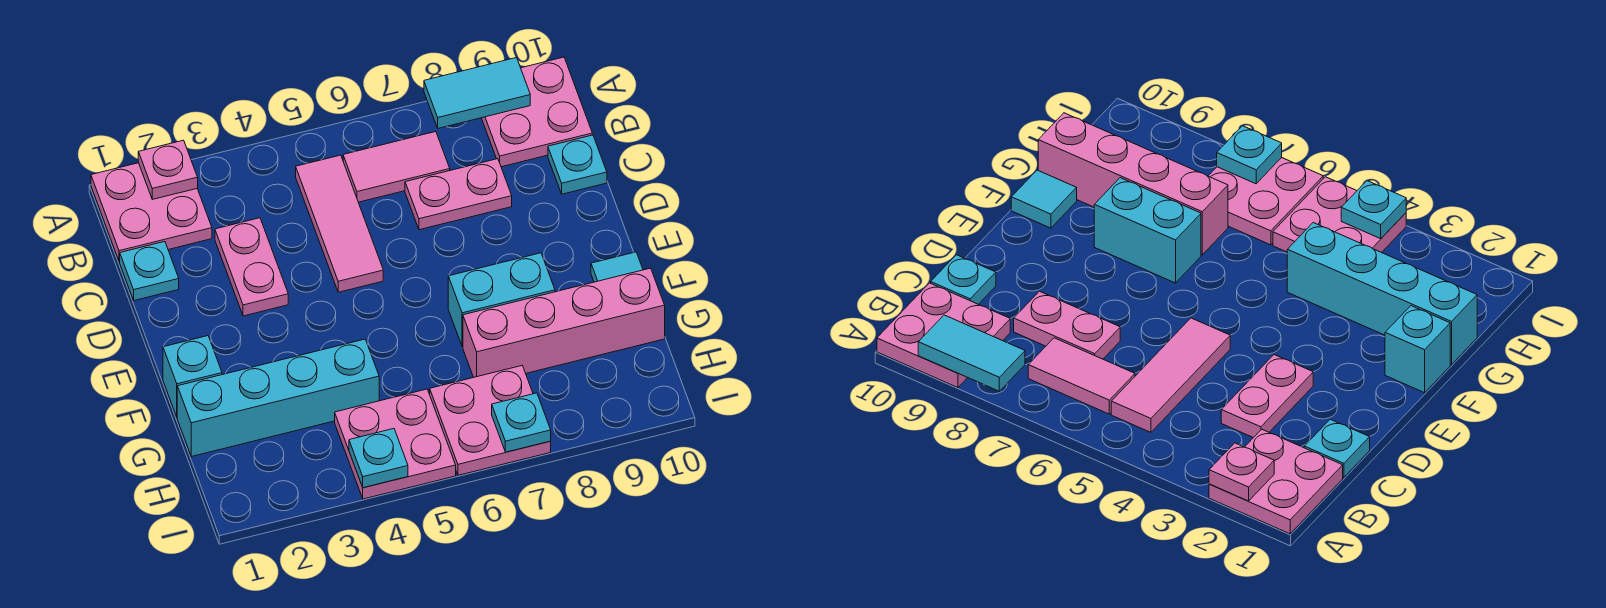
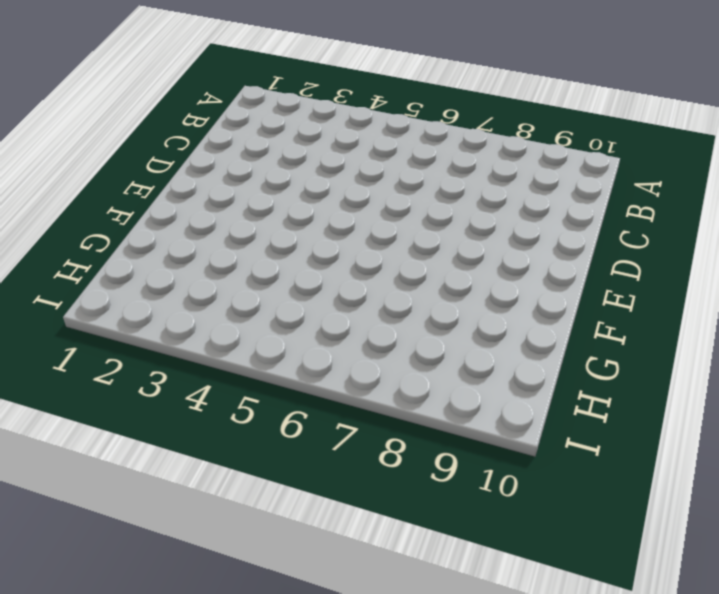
none -> pink 2x2 plate [91,163,212,262]
none -> pink 2x2 plate [482,57,592,167]
none -> pink 1x3 tile [296,155,383,292]

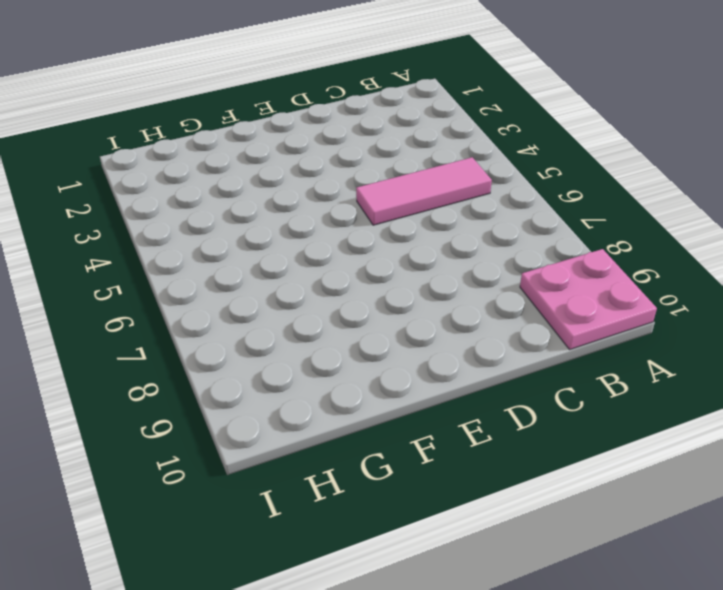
none -> pink 2x2 plate [91,163,212,262]
none -> pink 1x2 tile [343,132,450,202]
none -> cyan 1x1 plate [120,242,179,301]

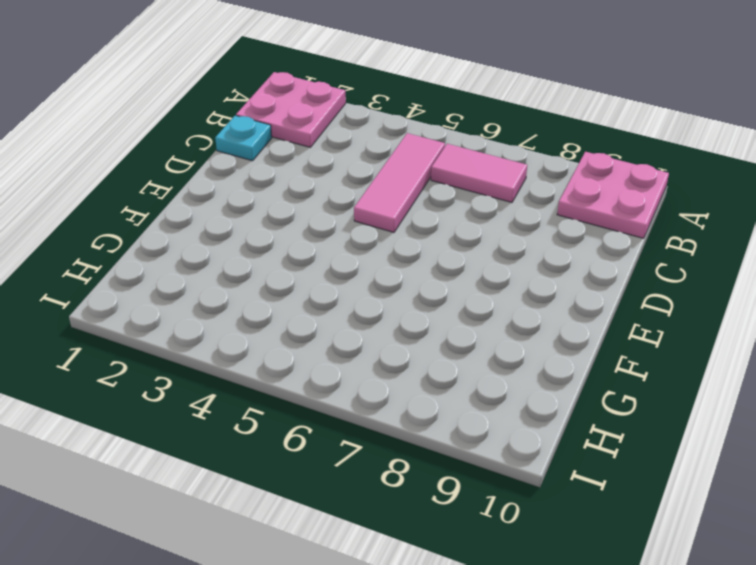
none -> pink 1x2 plate [215,218,288,316]
none -> pink 1x2 plate [405,159,512,230]
none -> cyan 1x1 plate [548,135,607,194]

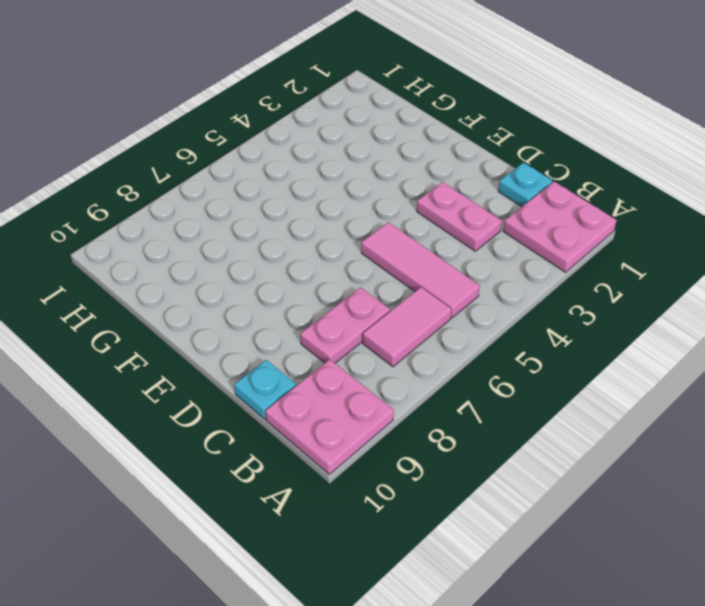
none -> cyan 1x1 brick [163,336,222,417]
none -> cyan 1x2 brick [448,253,555,347]
none -> cyan 1x1 tile [591,252,643,282]

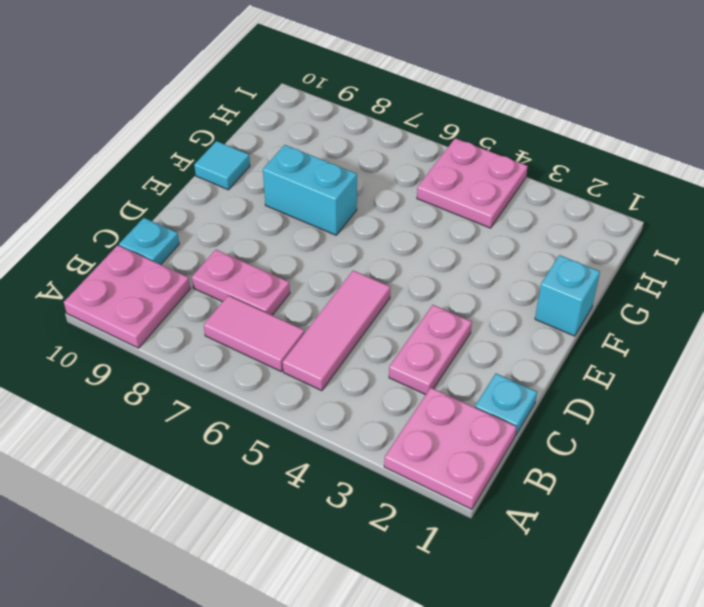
none -> cyan 1x4 brick [177,339,379,457]
none -> pink 1x4 brick [463,268,665,377]
none -> pink 2x2 plate [430,366,551,475]

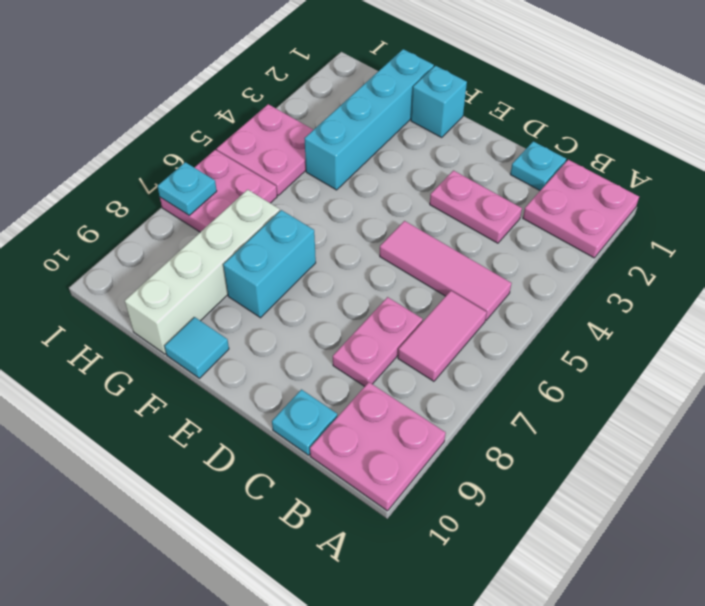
white 1x4 brick [125,190,280,354] -> pink 1x4 brick [463,268,665,377]
none -> pink 1x1 plate [138,140,198,199]
none -> cyan 1x2 tile [424,58,530,128]
none -> cyan 1x1 plate [349,429,408,488]

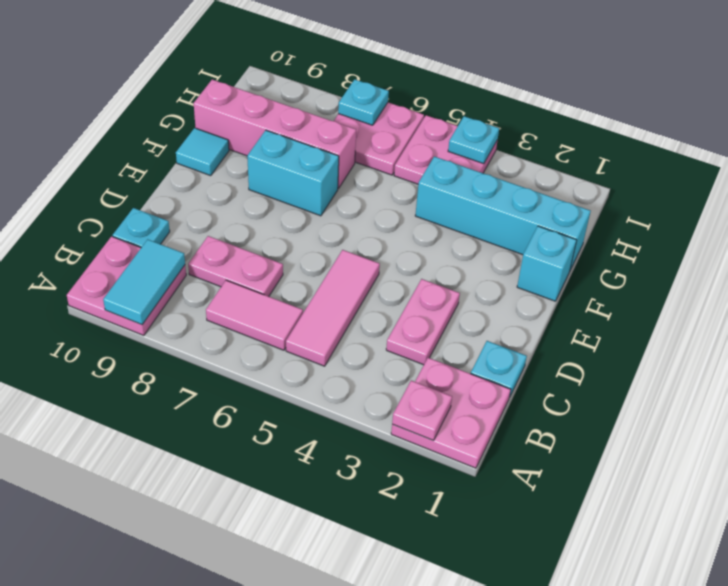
cyan 1x2 tile [103,239,185,325] -> cyan 1x2 tile turned to [424,58,530,128]

